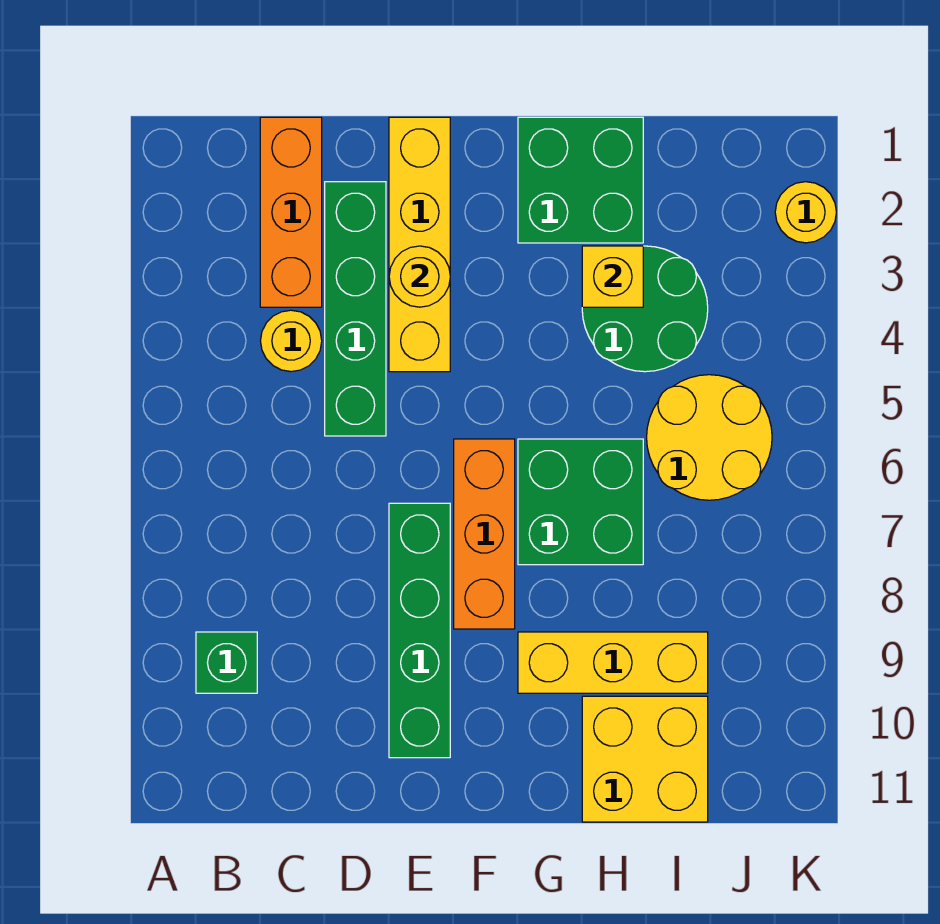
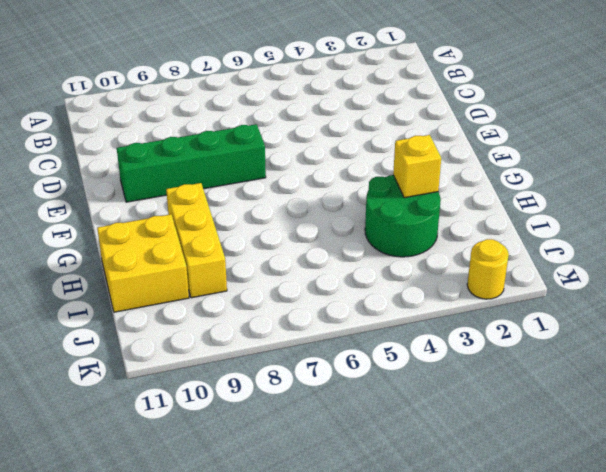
none -> green 1x1 brick [196,632,257,693]
none -> orange 1x3 brick [260,117,322,307]
none -> yellow 1x1 round brick [261,310,322,372]

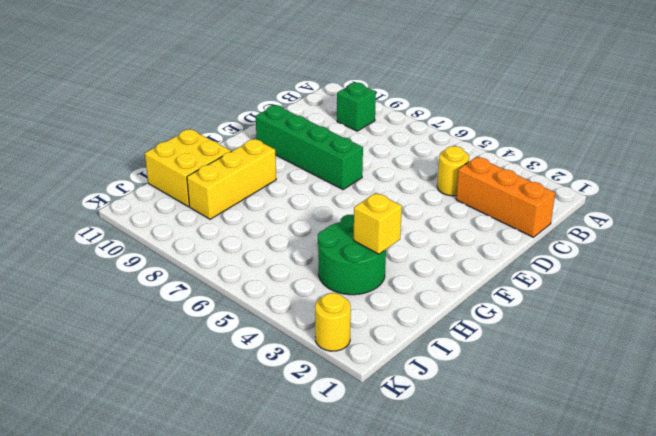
none -> green 1x4 brick [325,182,386,436]
none -> yellow 1x4 brick [389,117,450,372]
none -> orange 1x3 brick [454,439,515,629]

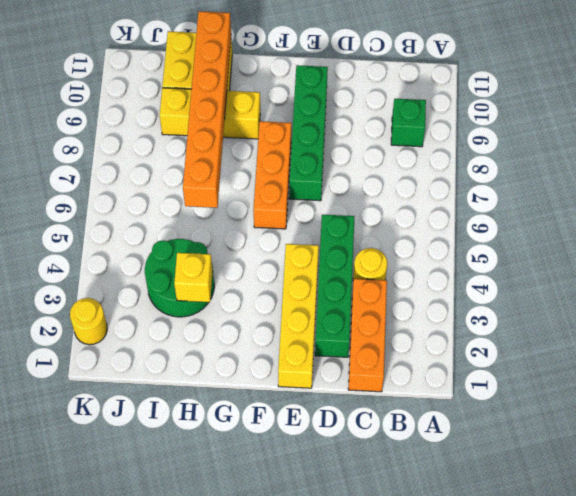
orange 1x6 brick [183,11,231,208] -> none
none -> green 2x2 brick [518,117,643,243]
none -> green 2x2 brick [518,439,643,565]
none -> yellow 2x2 round brick [647,375,772,500]

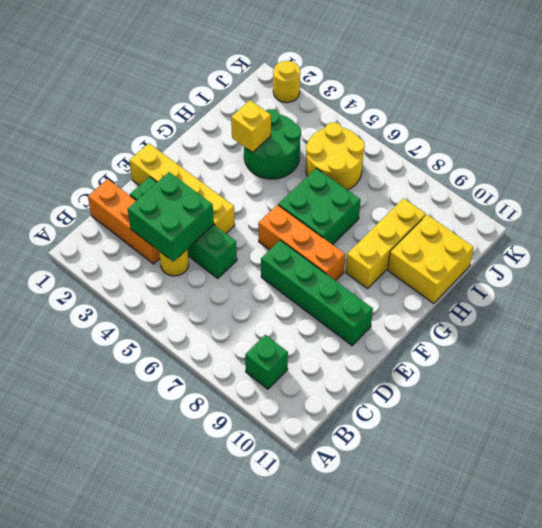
green 2x2 brick [128,172,214,261] -> green 2x2 brick moved to [518,117,643,243]
none -> yellow 1x1 round brick [389,246,450,307]

